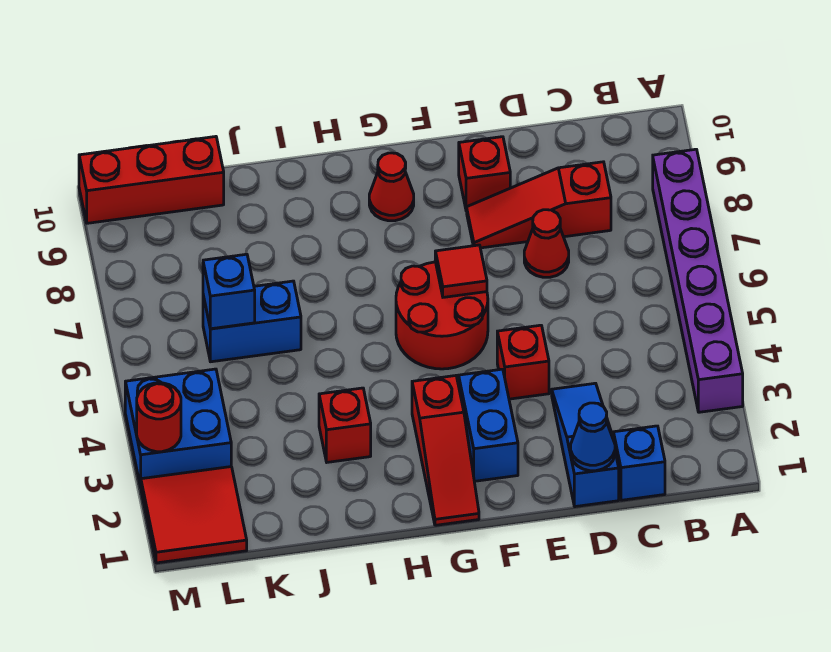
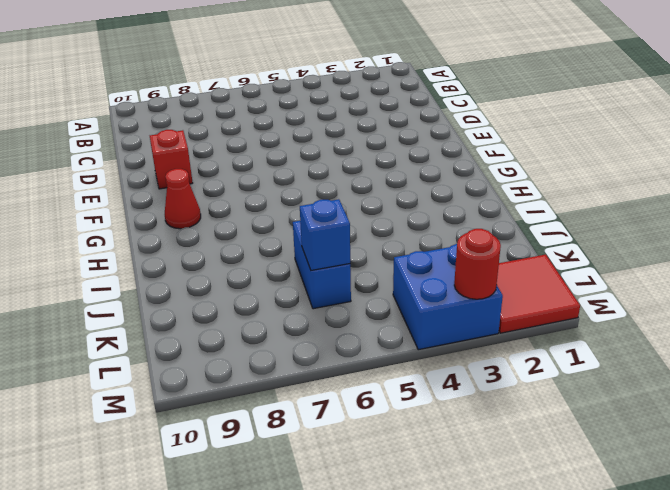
none -> purple 1x6 brick [653,149,743,412]
none -> blue 1x1 brick [614,426,665,500]
none -> red 1x3 slope [467,162,611,248]

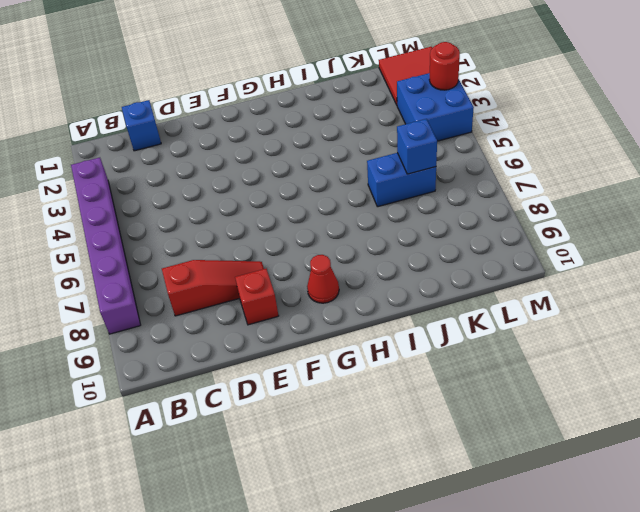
none -> blue 1x3 slope [552,383,619,507]
none -> red 1x1 cone [524,210,569,277]
none -> red 1x1 brick [497,325,549,399]

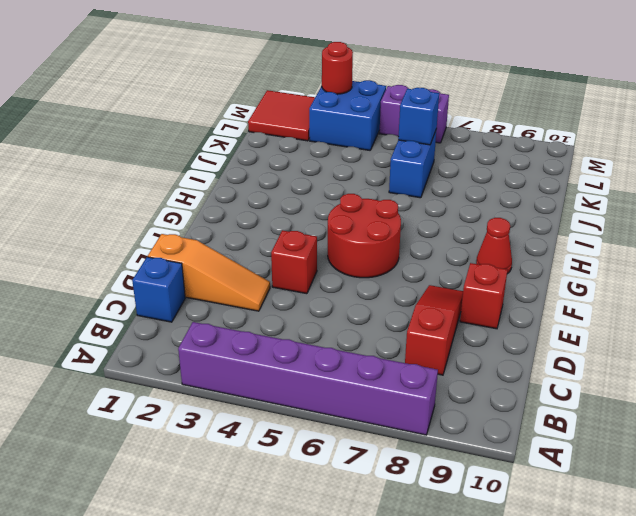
orange 1x3 slope [148,234,270,311] -> blue 1x3 slope [552,383,619,507]
purple 1x2 brick [379,85,449,143] -> none
none -> red 1x1 cone [524,210,569,277]
none -> blue 1x2 brick [459,369,518,481]
none -> red 1x3 slope [412,376,479,525]

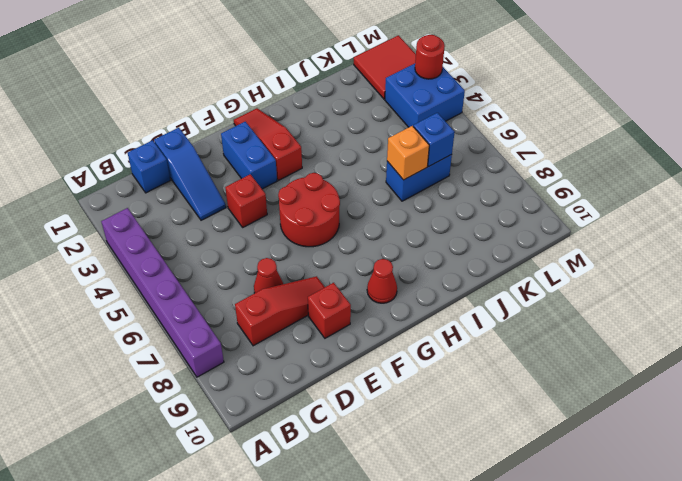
orange 1x1 brick [387,126,429,180] -> none
none -> red 1x1 brick [319,388,371,462]
none -> red 1x3 brick [79,137,224,223]
none -> blue 1x1 cone [571,403,615,471]

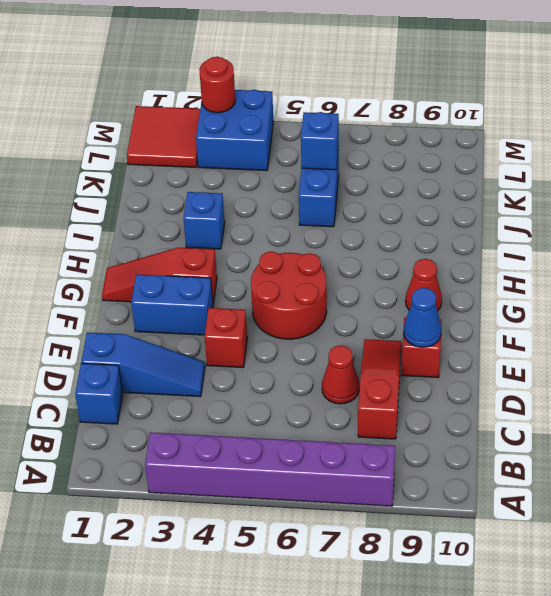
blue 1x1 cone [403,288,442,347] -> blue 1x1 cone moved to [571,403,615,471]
blue 1x1 brick [183,192,225,249] -> red 1x1 brick [319,388,371,462]
none -> red 1x3 brick [79,137,224,223]
none -> red 1x1 tile [435,245,487,297]

